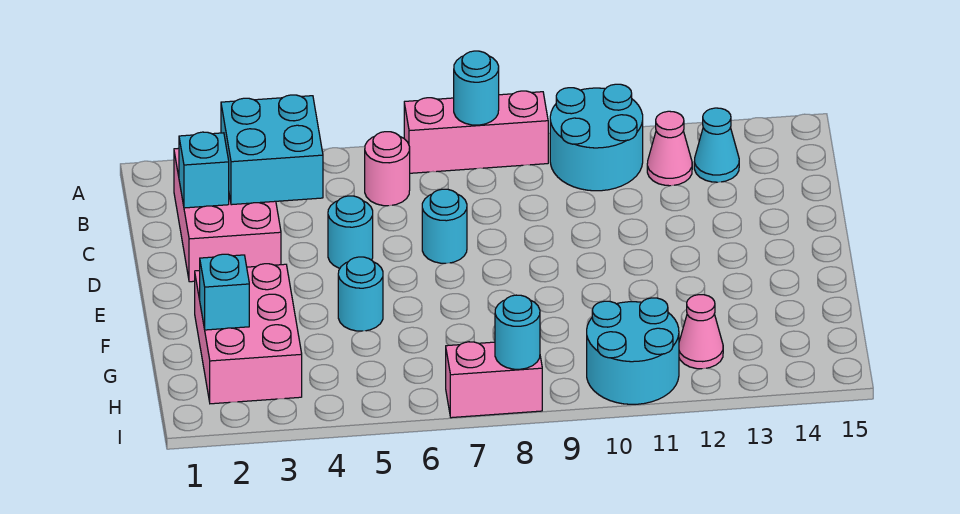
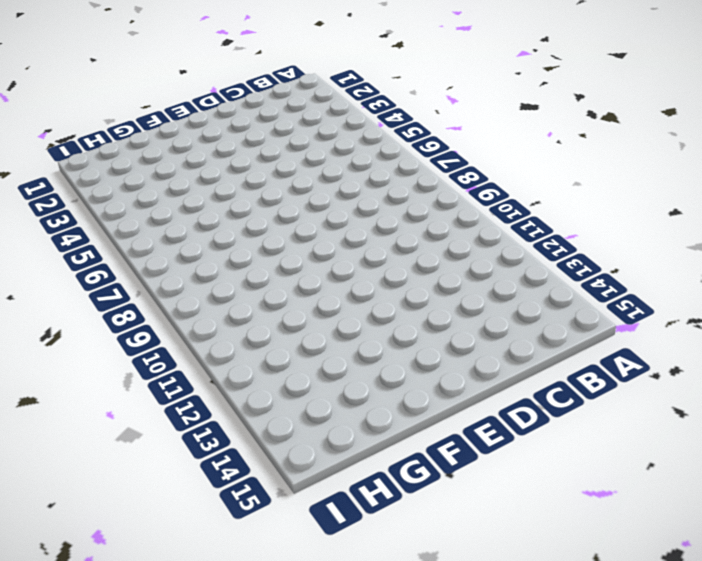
none -> pink 1x3 brick [404,91,548,173]
none -> cyan 2x2 round brick [550,84,643,191]
none -> pink 2x3 brick [174,148,281,282]

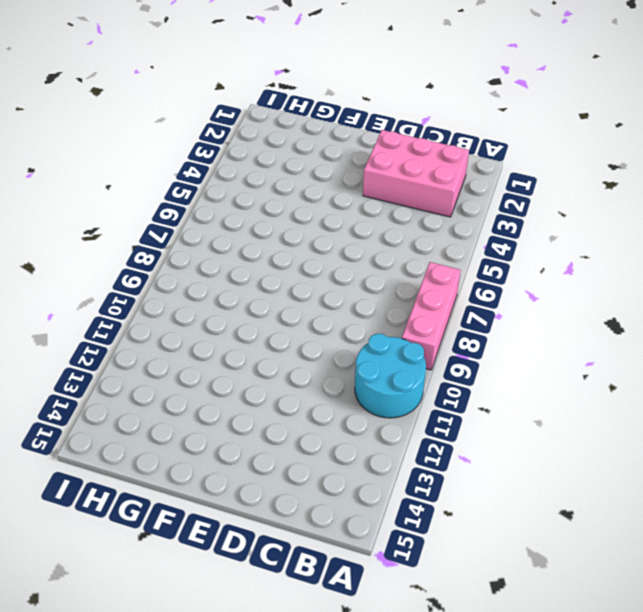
none -> pink 1x1 round brick [365,132,410,206]
none -> pink 1x1 cone [647,111,692,186]
none -> cyan 1x1 cone [694,108,739,182]

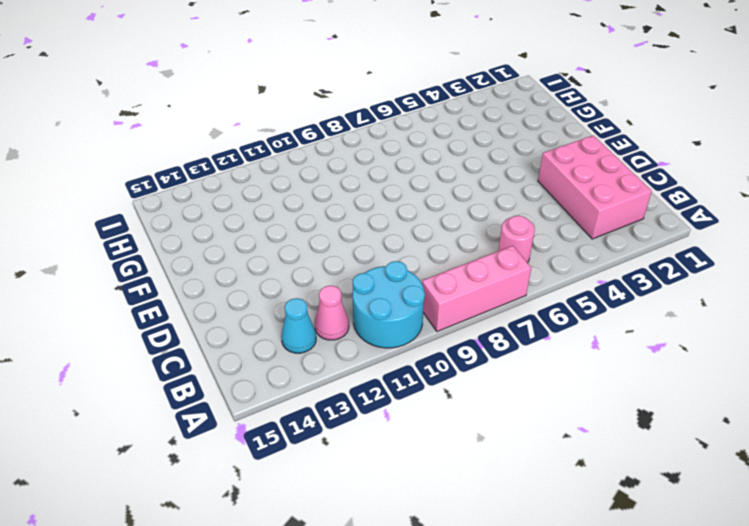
none -> cyan 1x1 round brick [328,196,373,268]
none -> cyan 1x1 round brick [422,189,467,263]
none -> pink 2x3 brick [195,264,302,404]

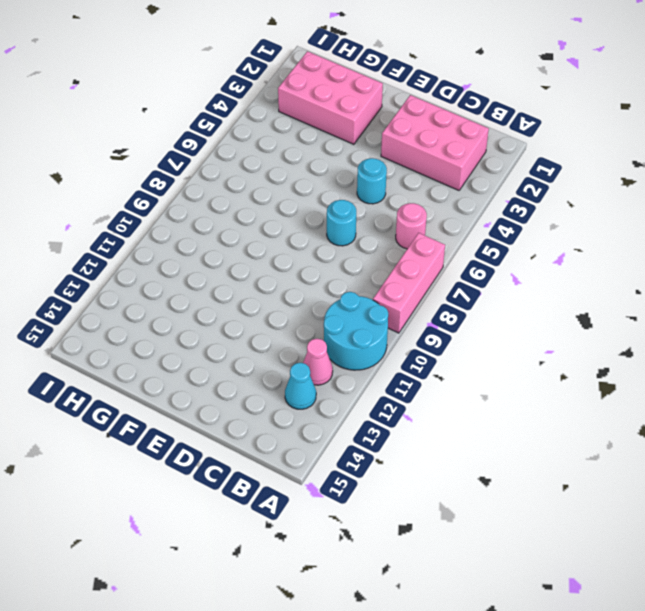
none -> cyan 1x1 round brick [338,257,383,331]
none -> cyan 2x2 round brick [587,298,679,404]
none -> pink 1x1 cone [679,295,723,369]

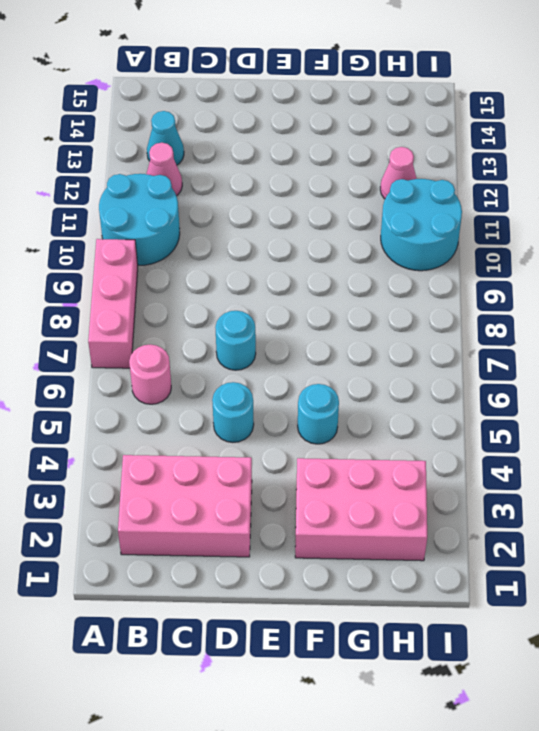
none -> pink 1x2 brick [446,342,542,418]
none -> cyan 1x1 round brick [454,51,499,125]
none -> cyan 2x2 brick [221,95,323,205]

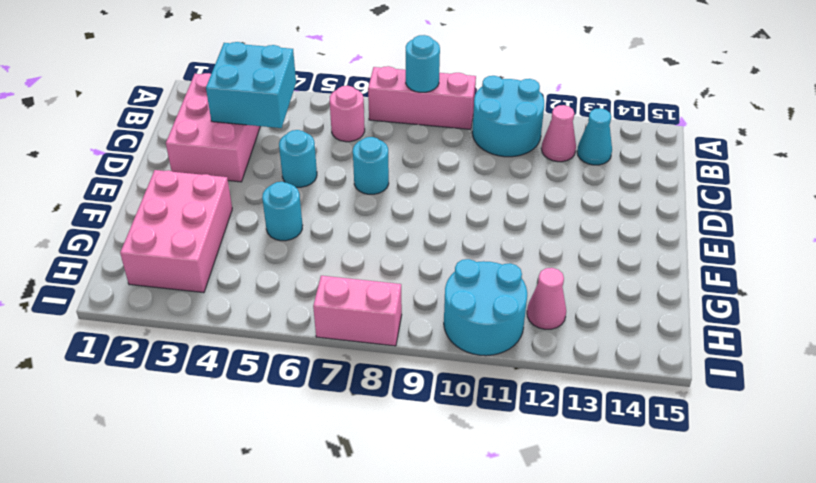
none -> cyan 1x1 brick [179,132,229,208]
none -> cyan 1x1 brick [200,254,249,330]
none -> cyan 1x1 round brick [495,295,540,369]

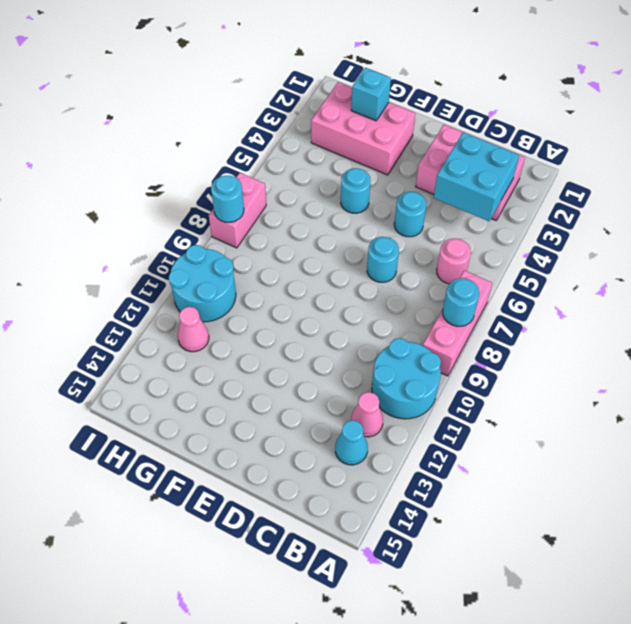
none -> cyan 1x1 brick [179,132,229,208]

